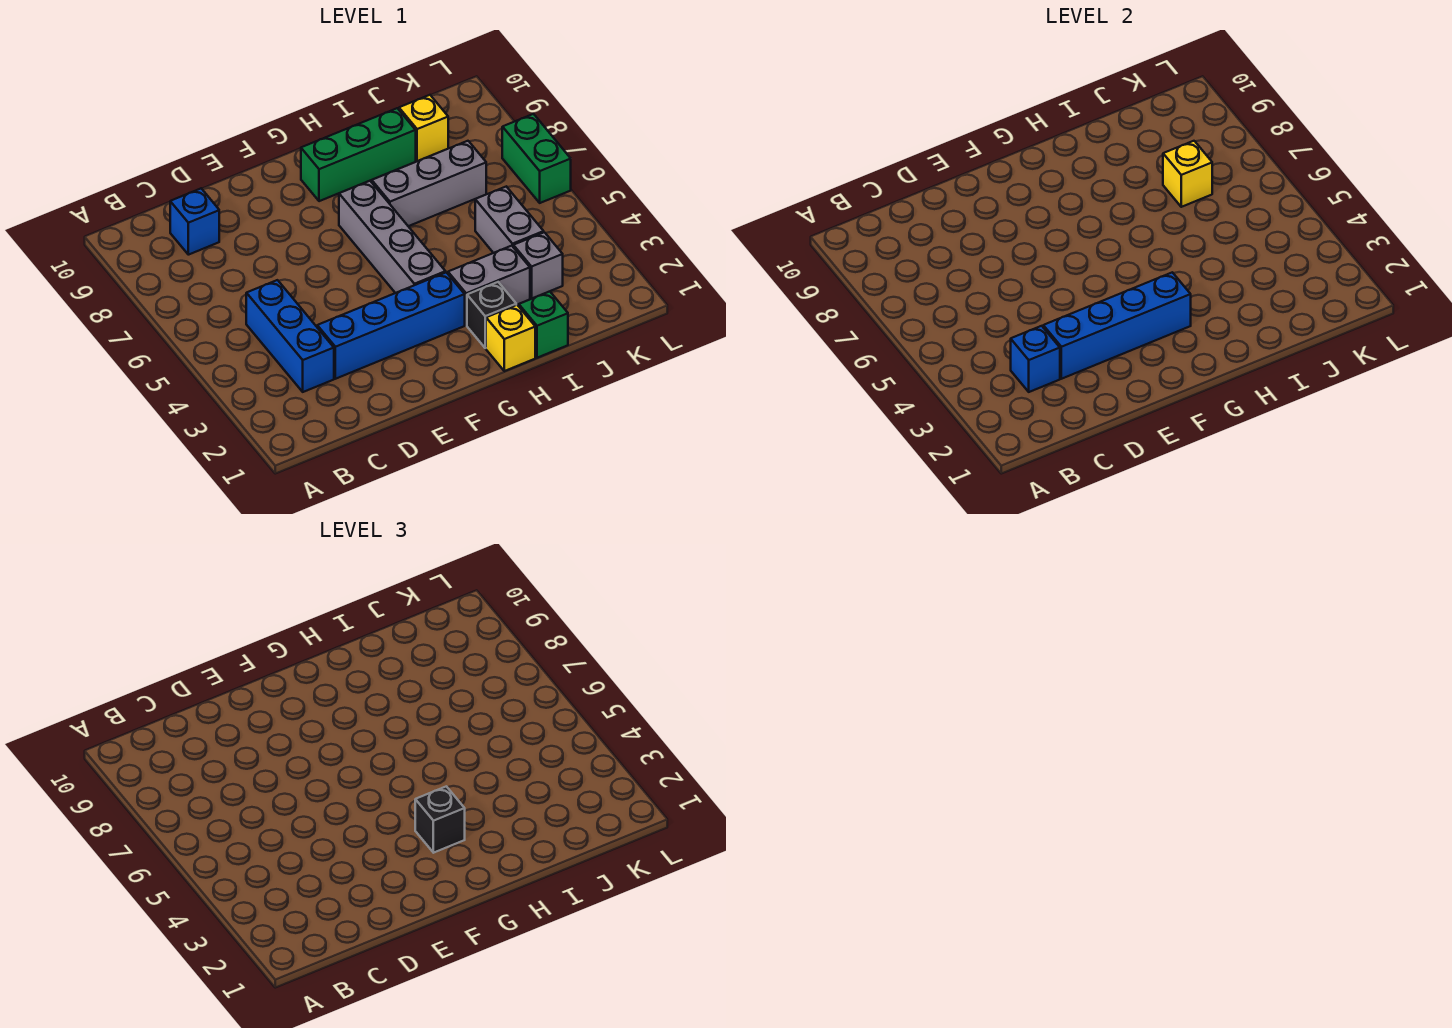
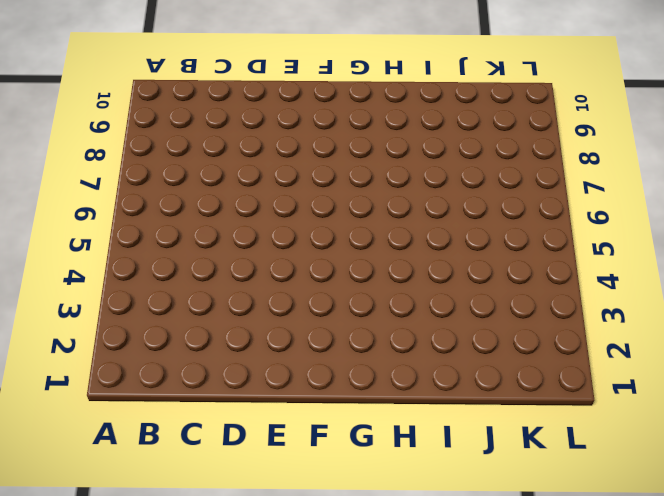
none -> blue 1x3 brick [246,280,334,392]
none -> blue 1x1 brick [170,188,219,255]
none -> blue 1x4 brick [317,272,465,379]

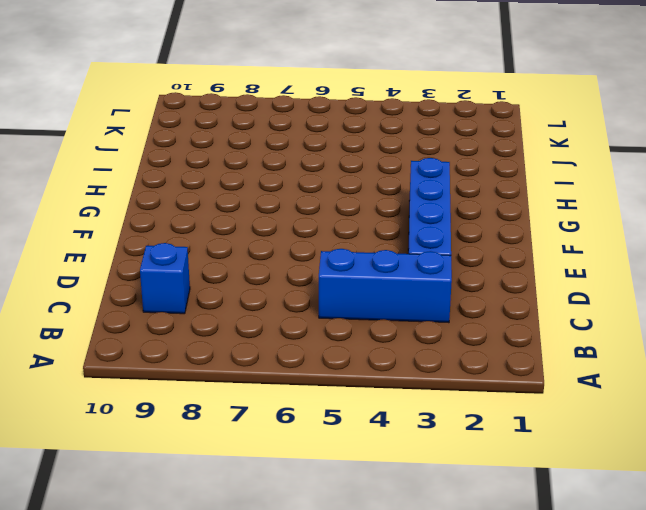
none -> grey 1x4 brick [339,181,446,293]
none -> green 1x3 brick [301,108,416,201]
none -> yellow 1x1 brick [486,305,535,371]

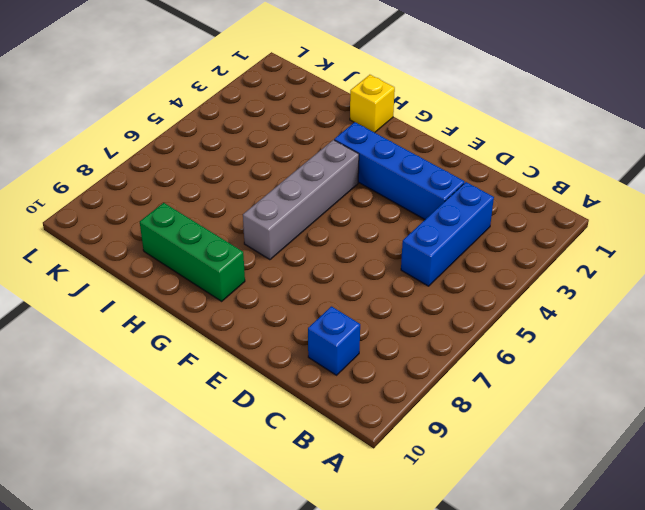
none -> black 1x1 brick [467,282,516,348]
none -> grey 1x2 brick [448,246,530,325]
none -> grey 1x3 brick [371,141,486,226]

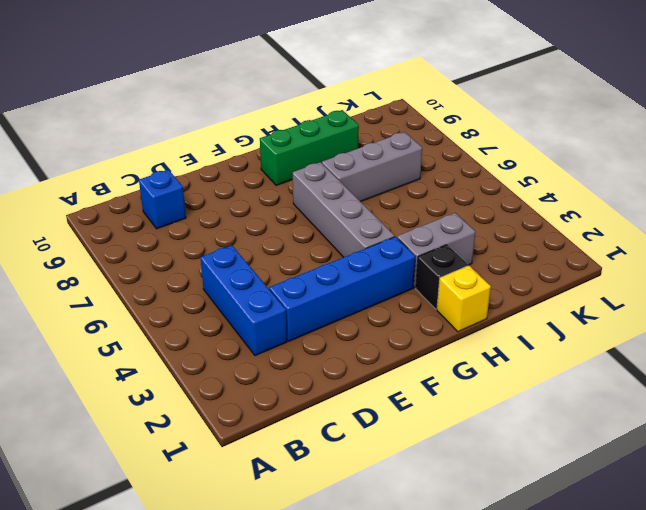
none -> green 1x1 brick [519,291,568,358]
none -> grey 1x1 brick [513,232,563,299]
none -> grey 1x2 brick [475,187,544,253]

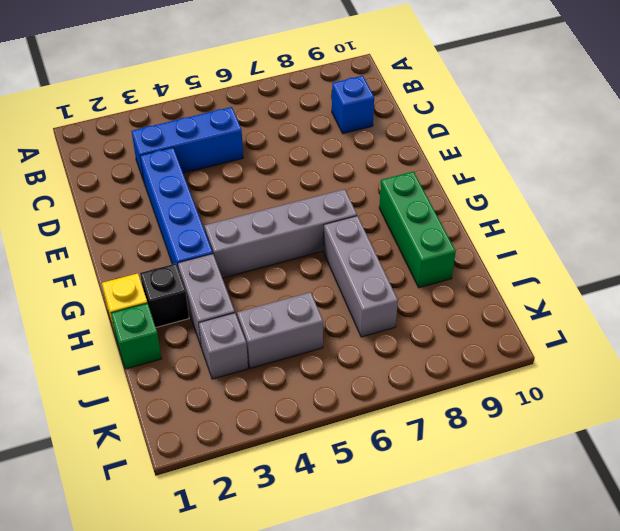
none -> yellow 1x1 brick [399,95,448,161]
none -> green 1x2 brick [502,114,571,203]
none -> blue 1x1 brick [1011,326,1060,392]

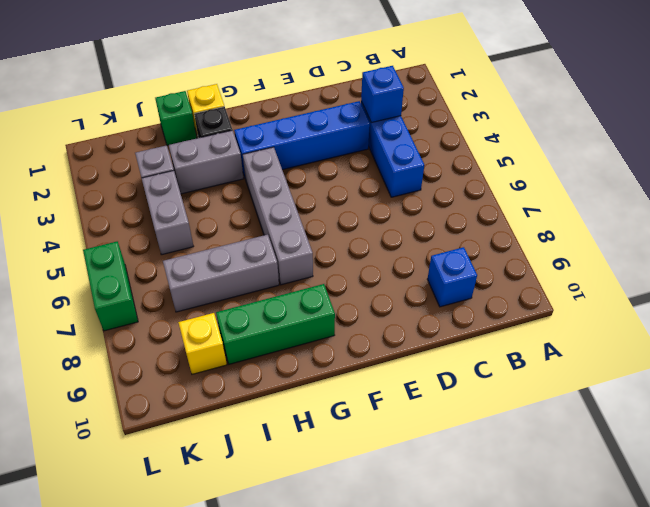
none -> blue 1x4 brick [1043,272,1191,379]
none -> yellow 1x1 brick [1163,141,1212,207]
none -> black 1x1 brick [415,786,465,853]

